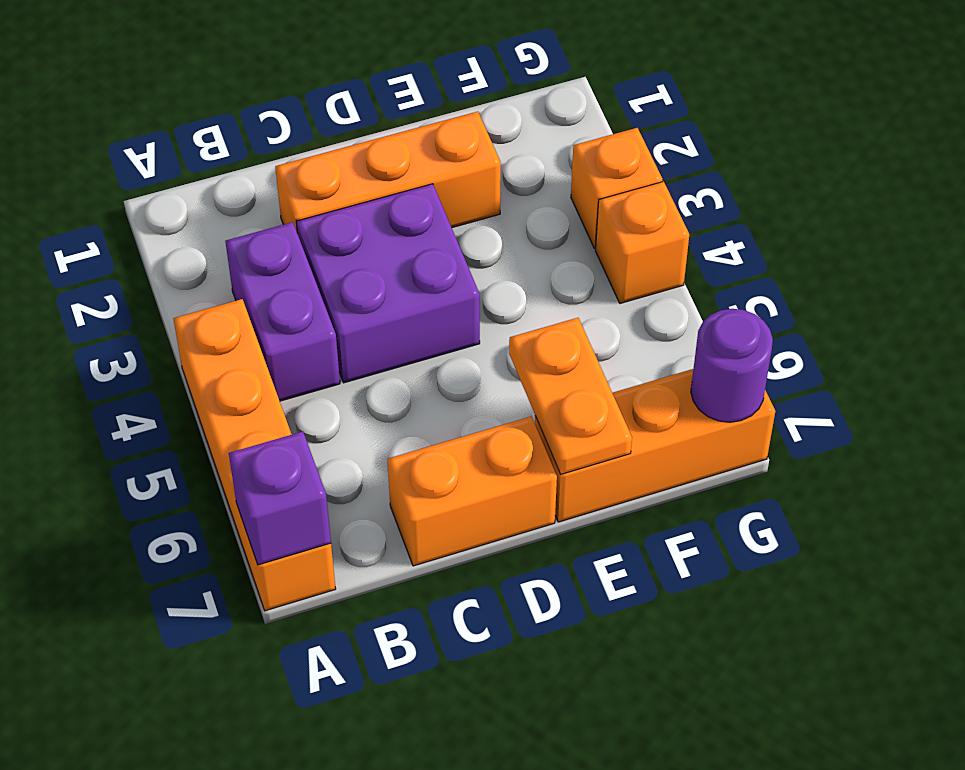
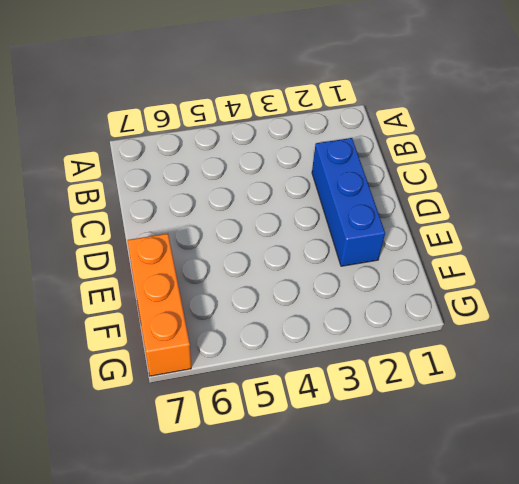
blue 1x3 brick [312,138,385,266] -> orange 1x3 brick [275,112,501,234]
none -> orange 1x4 brick [173,299,336,611]
none -> purple 1x2 brick [225,222,340,401]

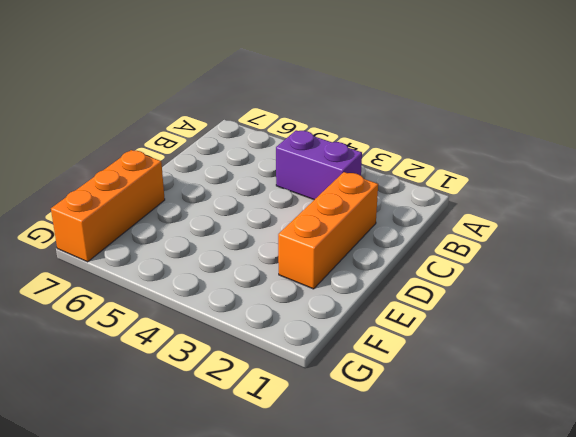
none -> orange 1x4 brick [173,299,336,611]
none -> purple 2x2 brick [296,184,480,383]

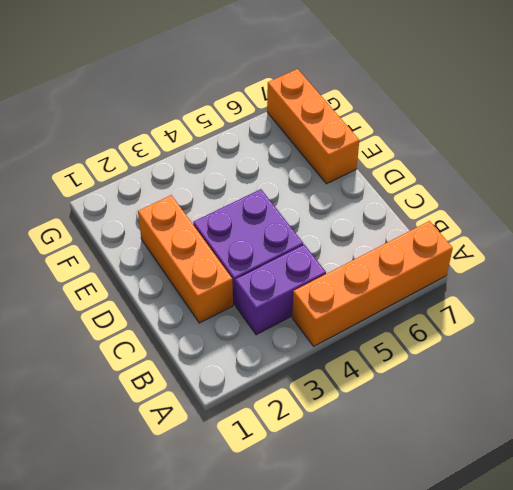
none -> orange 1x2 brick [388,416,557,566]
none -> orange 1x1 brick [571,128,662,248]

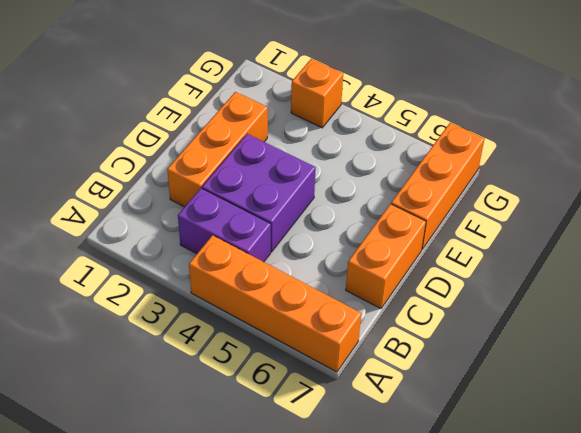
none -> orange 1x1 brick [596,182,689,303]
none -> purple 1x1 brick [229,431,331,565]

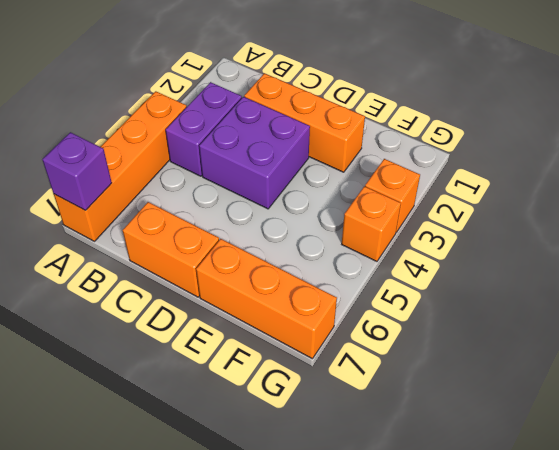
none -> orange 1x2 plate [509,318,632,474]
none -> purple 1x1 round brick [691,309,773,422]

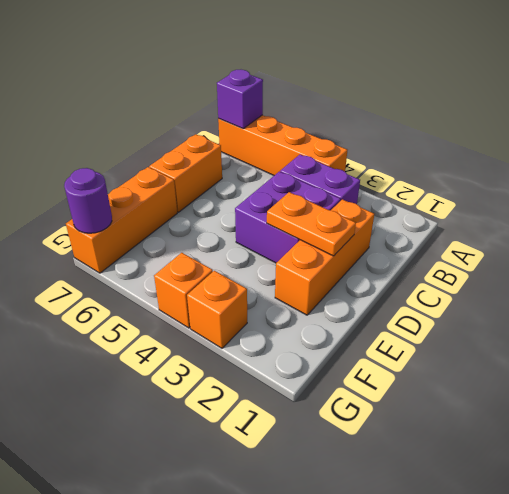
orange 1x2 plate [267,192,356,256] -> orange 1x2 plate moved to [509,318,632,474]

